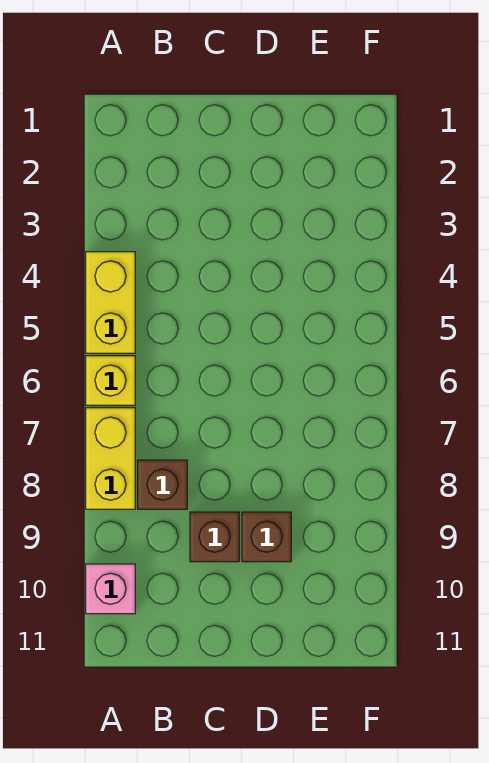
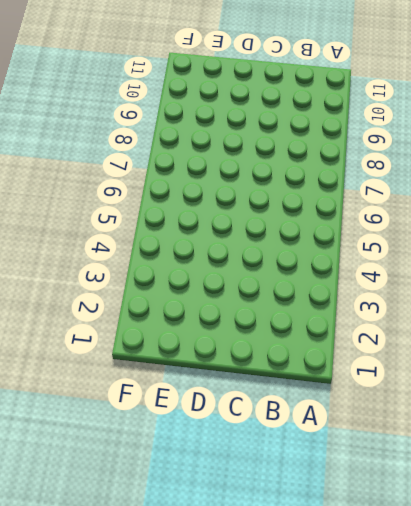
none -> yellow 1x2 brick [86,252,135,353]
none -> yellow 1x1 brick [86,356,135,405]

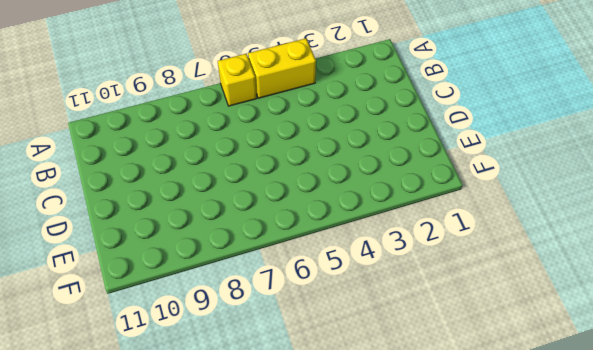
none -> yellow 1x2 brick [86,408,135,509]
none -> pink 1x1 brick [86,564,135,614]

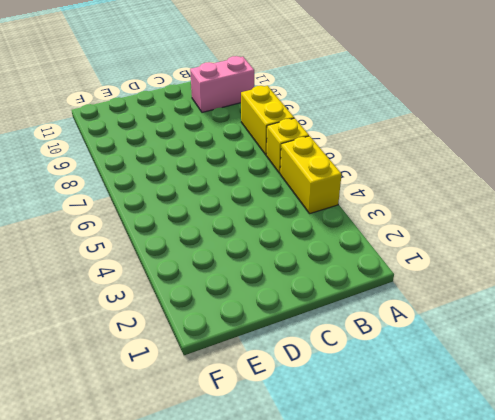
pink 1x2 brick [190,56,254,112] -> pink 1x1 brick [86,564,135,614]
none -> brown 1x1 brick [138,460,187,509]
none -> brown 1x1 brick [190,512,239,562]

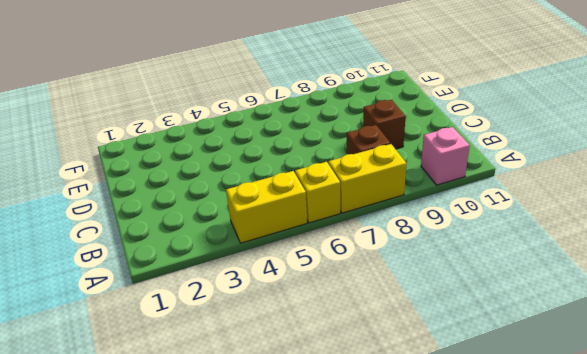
none -> brown 1x1 brick [242,512,291,562]

